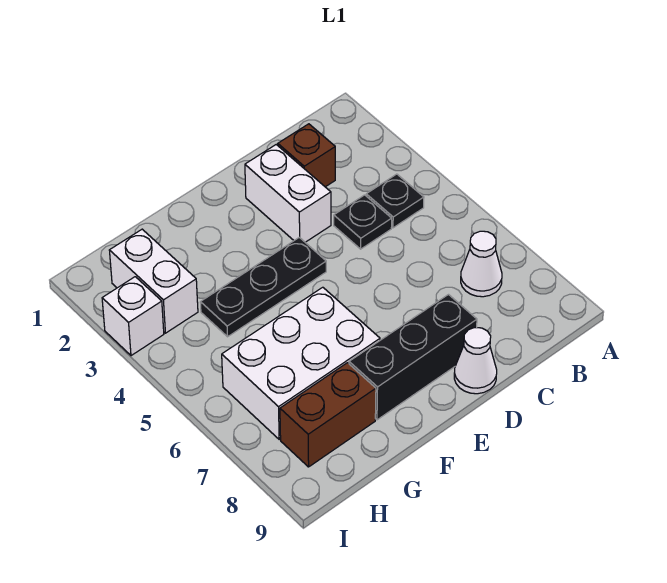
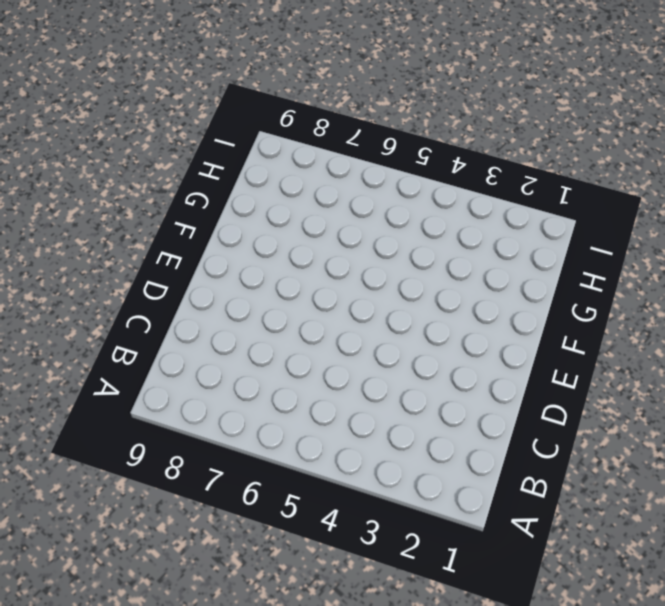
none -> black 1x1 plate [366,174,424,228]
none -> white 1x1 cone [461,231,502,297]
none -> brown 1x1 brick [278,124,335,187]

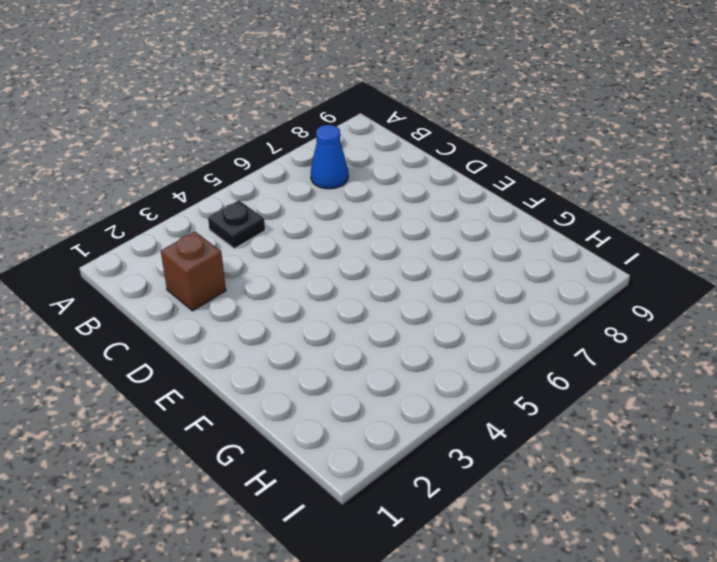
blue 1x1 cone [311,125,348,189] -> white 1x1 cone [461,231,502,297]
none -> black 1x1 plate [334,195,392,249]
none -> white 1x2 brick [245,145,331,242]
none -> black 1x3 brick [349,295,477,420]

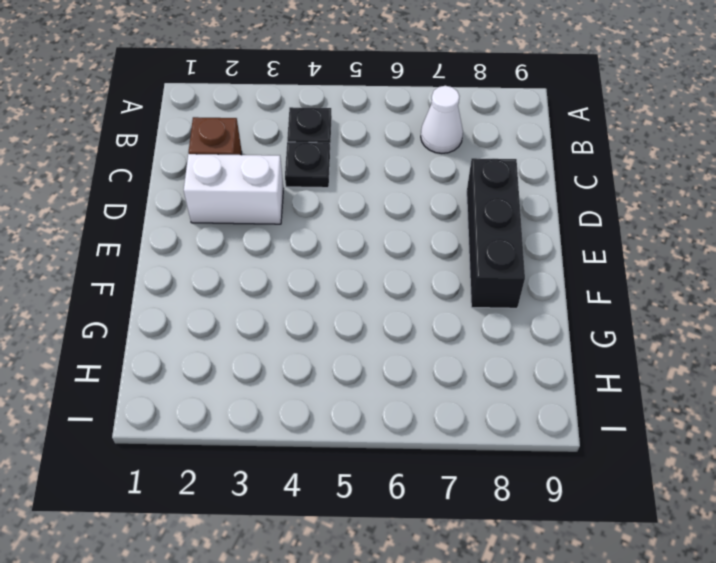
none -> white 1x1 cone [454,328,497,394]
none -> black 1x3 plate [200,237,326,337]
none -> white 2x3 brick [222,287,380,439]

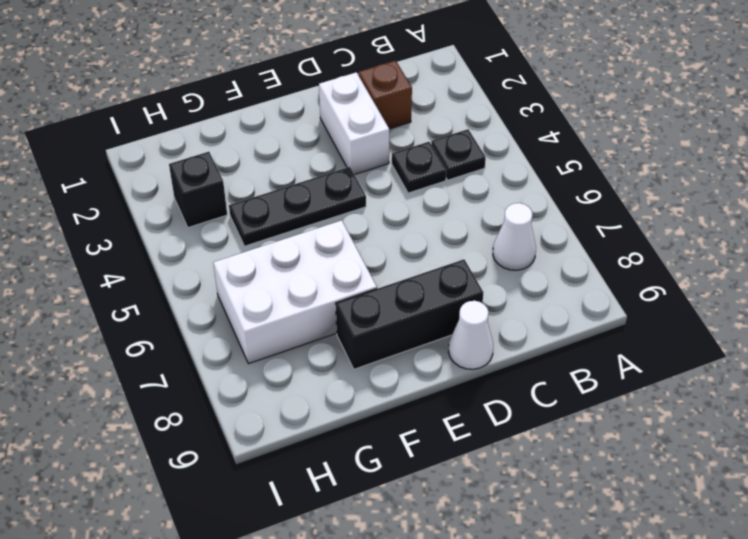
black 1x1 brick [169,152,227,228] -> white 1x2 brick [109,229,198,333]
none -> brown 1x2 brick [280,363,376,467]
none -> white 1x1 brick [102,277,164,356]

